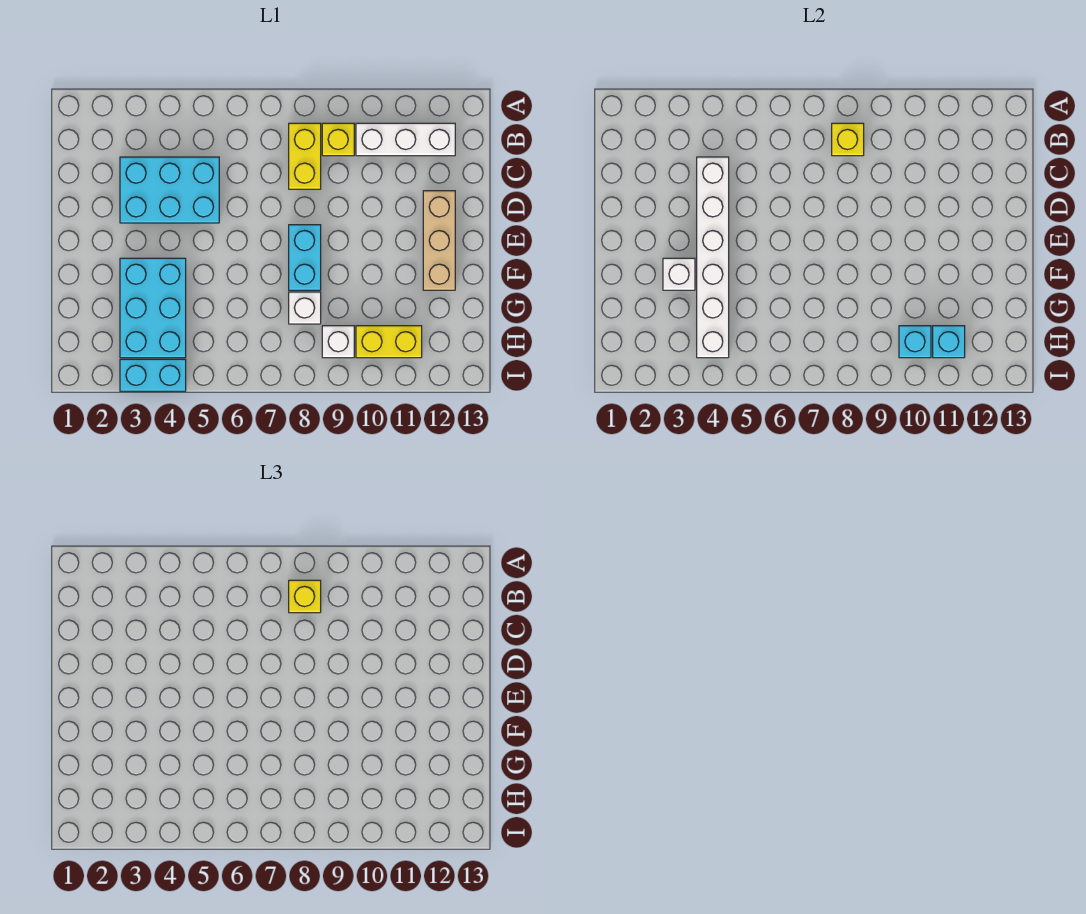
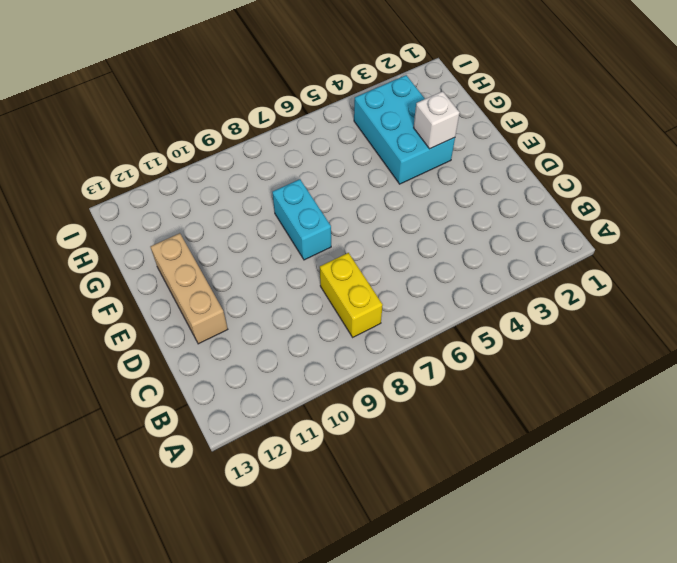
none -> yellow 1x1 brick [322,123,354,156]
none -> white 1x3 brick [356,123,455,156]
none -> cyan 2x3 brick [120,157,219,223]

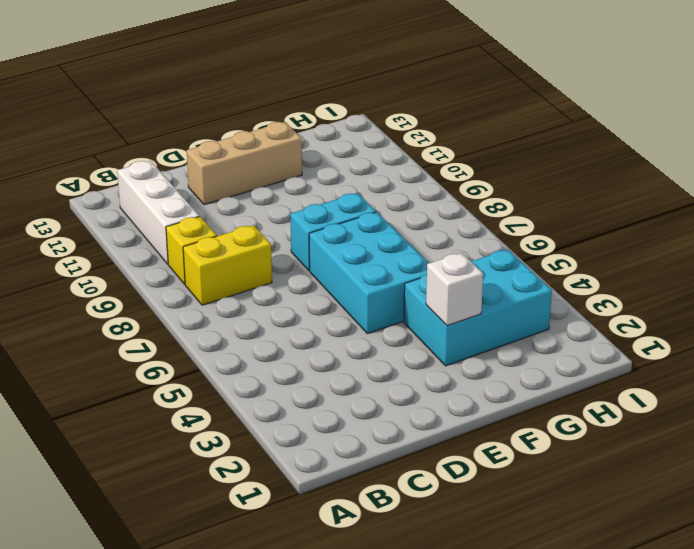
cyan 2x3 brick [309,212,429,334] -> cyan 2x3 brick moved to [120,157,219,223]
none -> white 1x1 brick [289,292,321,324]
none -> white 1x1 brick [322,326,354,358]
none -> yellow 1x2 brick [356,326,422,358]

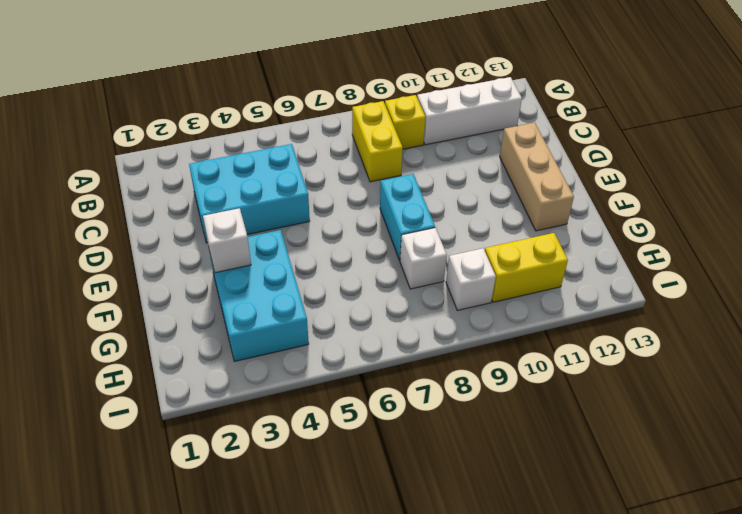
none -> cyan 1x2 brick [120,359,186,391]
none -> yellow 1x1 brick [832,123,864,156]
none -> white 1x6 brick [697,157,729,358]

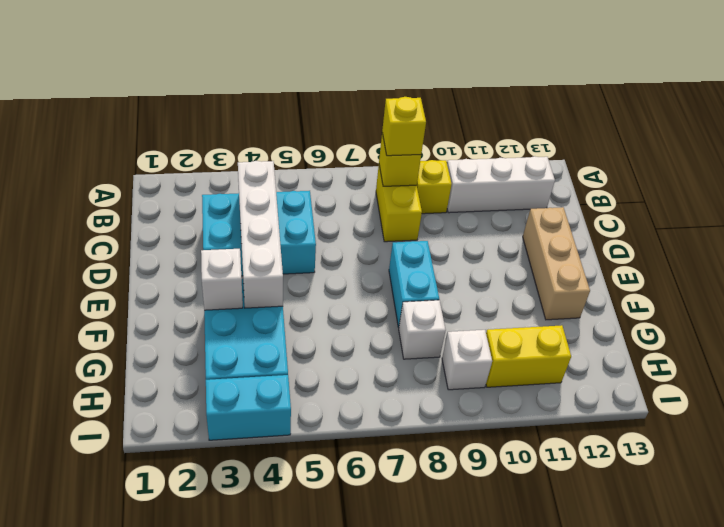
white 1x4 brick [238,161,283,308] -> white 1x6 brick [697,157,729,358]
none -> cyan 1x1 brick [899,326,931,358]
none -> cyan 1x1 brick [933,326,965,358]

